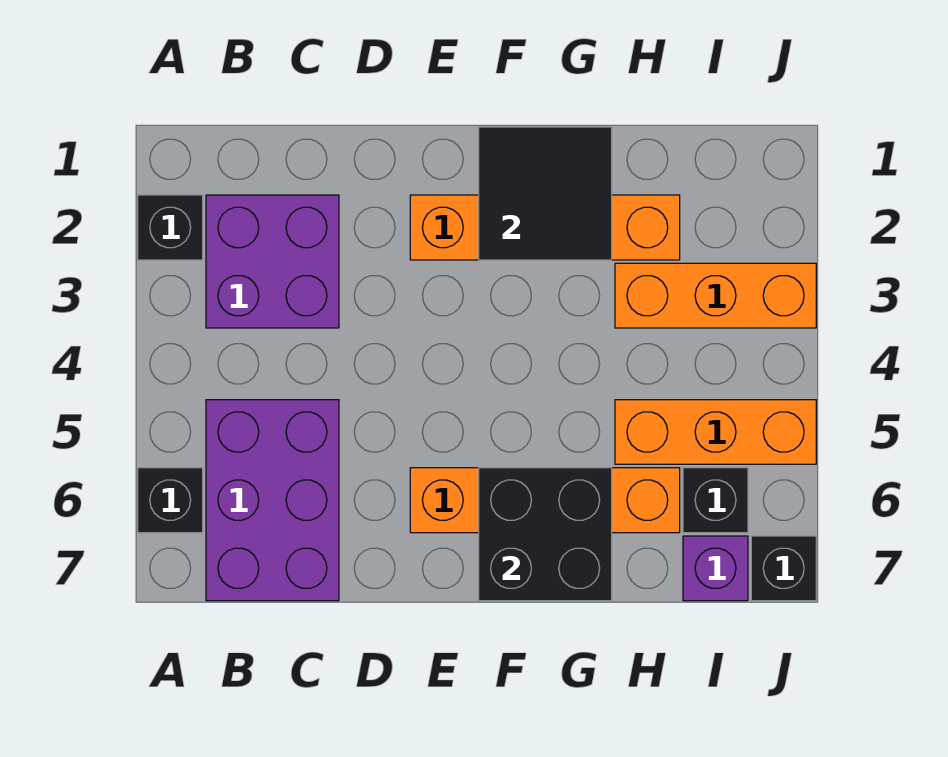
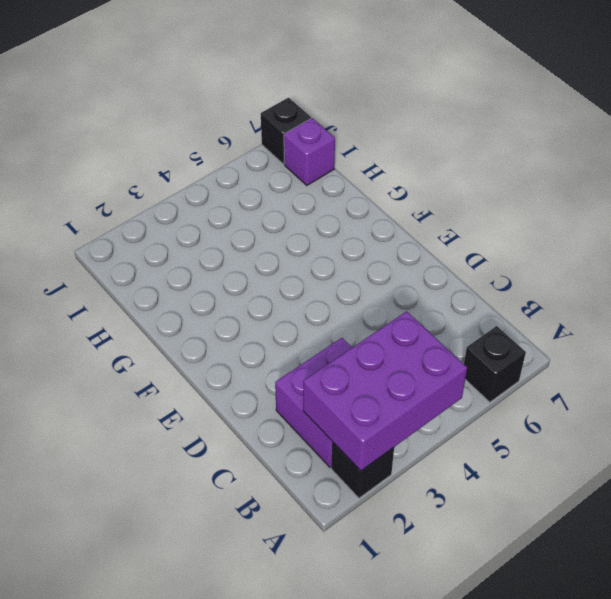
purple 2x3 brick [303,311,467,471] -> purple 2x3 brick moved to [206,400,339,601]
none -> orange 1x4 brick [410,195,680,260]
none -> orange 1x4 brick [410,468,680,533]
none -> orange 1x3 brick [615,263,816,328]

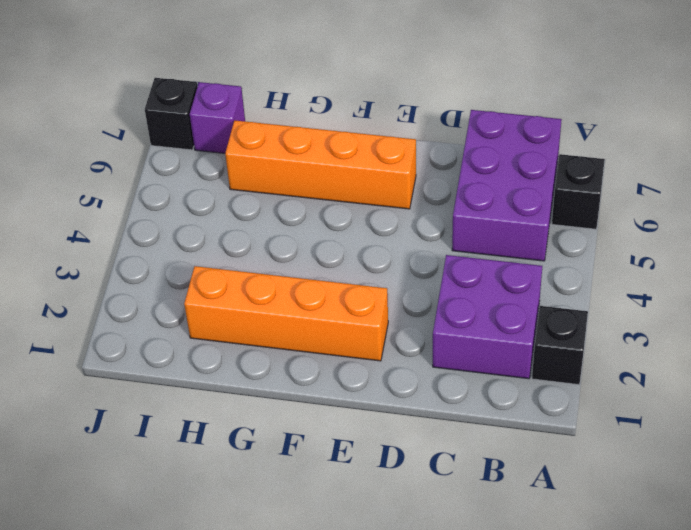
none -> orange 1x3 brick [615,263,816,328]
none -> orange 1x3 brick [615,400,816,464]
none -> black 1x1 brick [683,468,748,533]

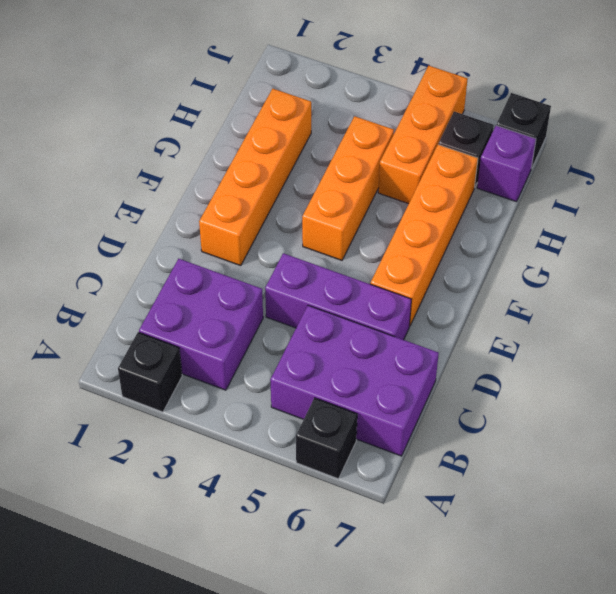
purple 1x3 brick [265,253,411,340] -> none
orange 1x3 brick [302,116,394,260] -> orange 1x3 brick moved to [615,263,816,328]
none -> black 2x2 tile [479,127,612,260]
none -> black 2x2 brick [479,468,612,601]

